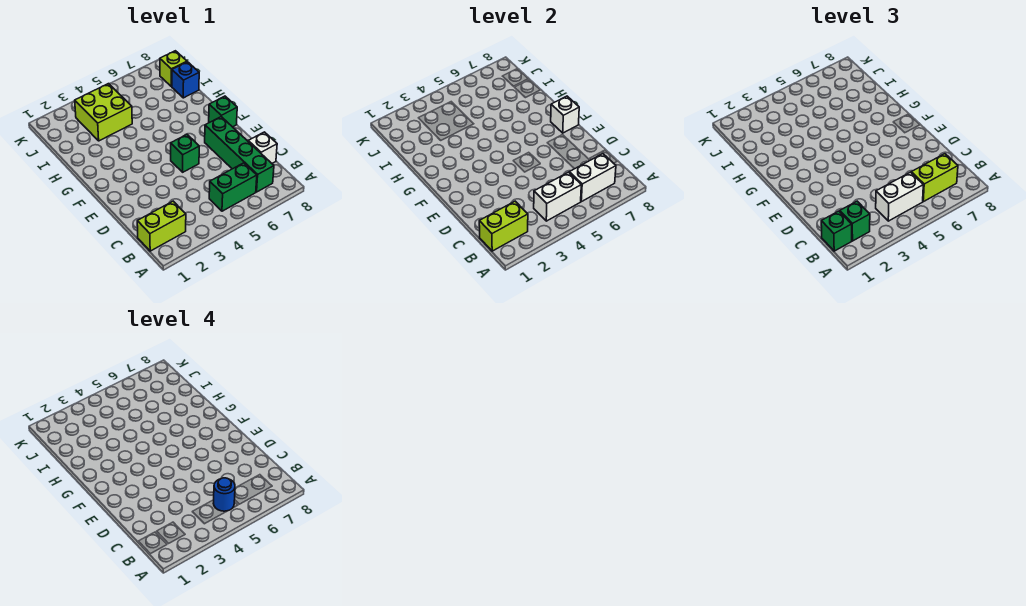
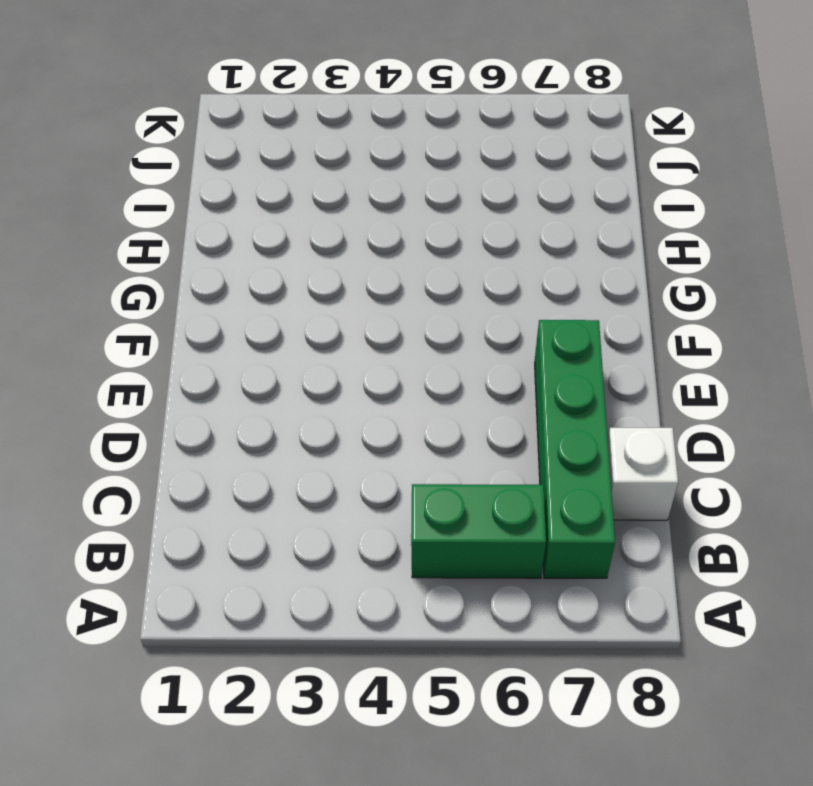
none -> lime 1x2 brick [137,201,186,251]
none -> green 1x1 brick [171,135,199,172]
none -> green 1x1 brick [209,96,237,127]

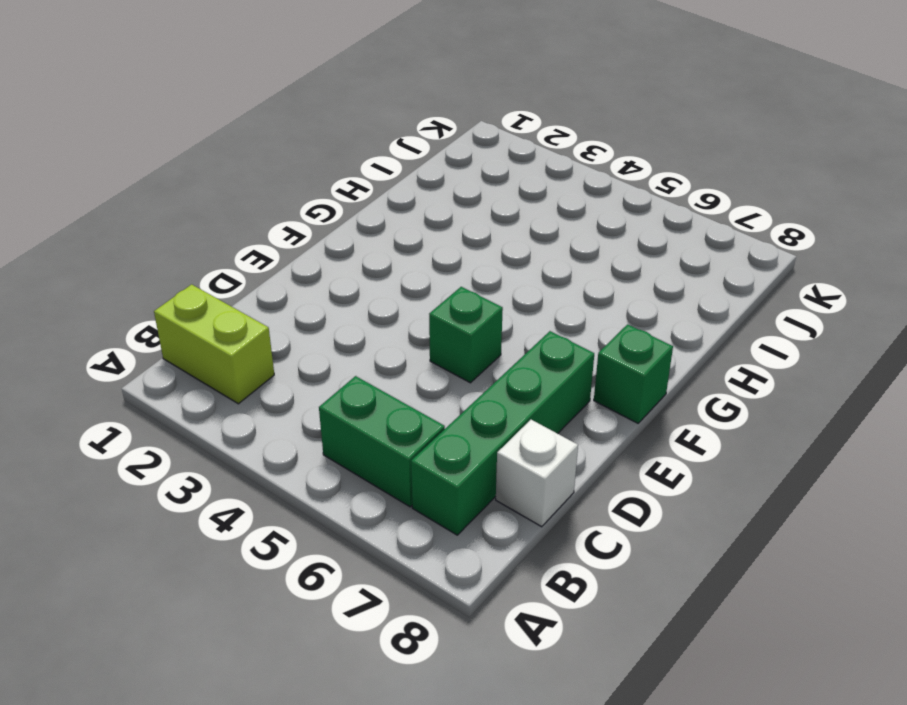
none -> lime 2x2 brick [75,84,132,141]
none -> blue 1x1 brick [172,62,199,98]
none -> lime 1x1 brick [160,51,187,86]

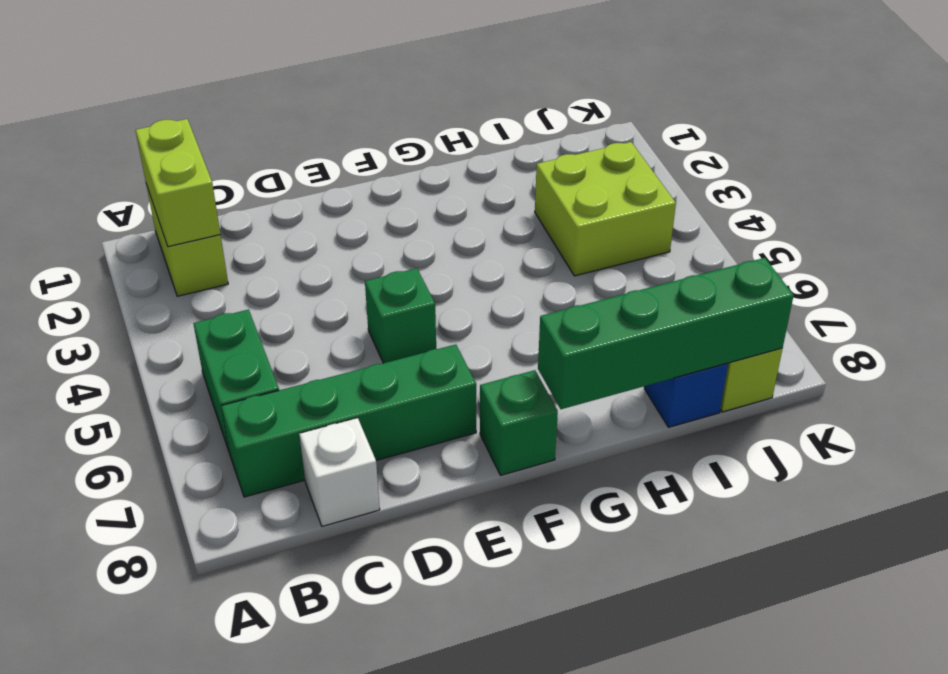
green 1x4 brick [538,258,794,409] -> none
none -> white 1x2 brick [534,172,581,221]
none -> white 1x2 brick [569,154,616,202]
none -> white 1x1 brick [551,96,579,133]

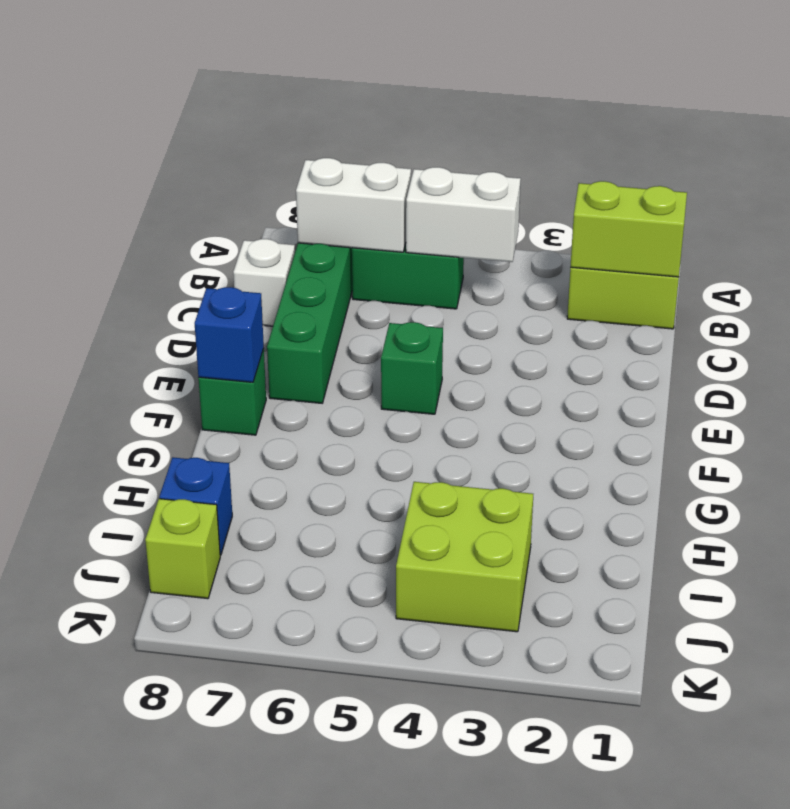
blue 1x1 brick [195,287,264,382] -> white 1x1 brick [551,96,579,133]
none -> green 1x1 brick [821,211,852,251]
none -> green 1x1 brick [840,201,870,241]
none -> white 1x2 brick [876,172,923,221]

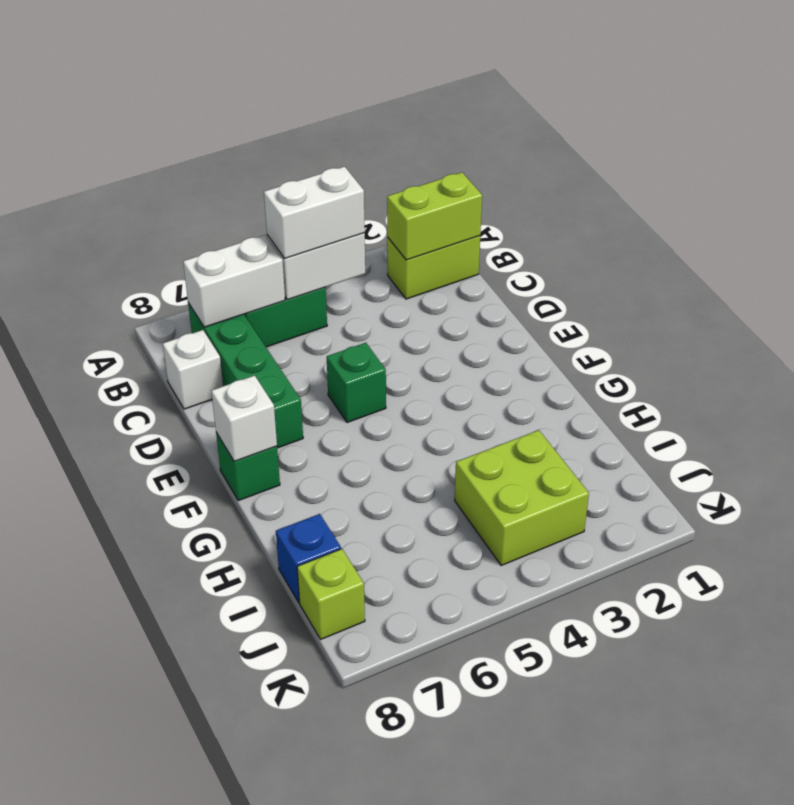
none -> green 1x1 brick [821,211,852,251]
none -> green 1x1 brick [840,201,870,241]
none -> lime 1x2 brick [911,154,958,202]

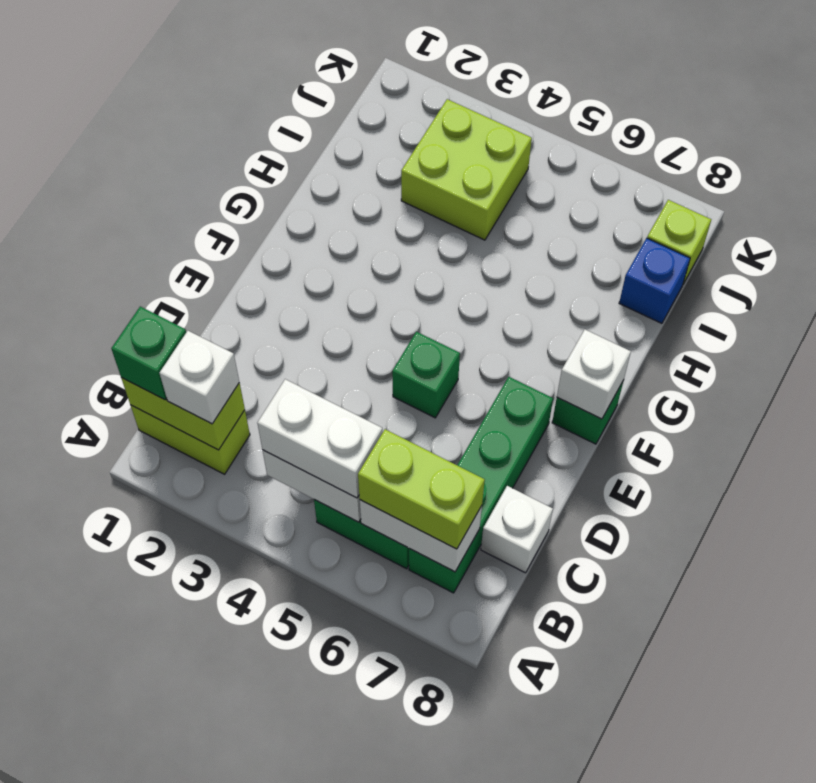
white 1x1 brick [159,331,239,424] -> green 1x1 brick [840,201,870,241]
none -> blue 1x1 round brick [213,478,235,511]

